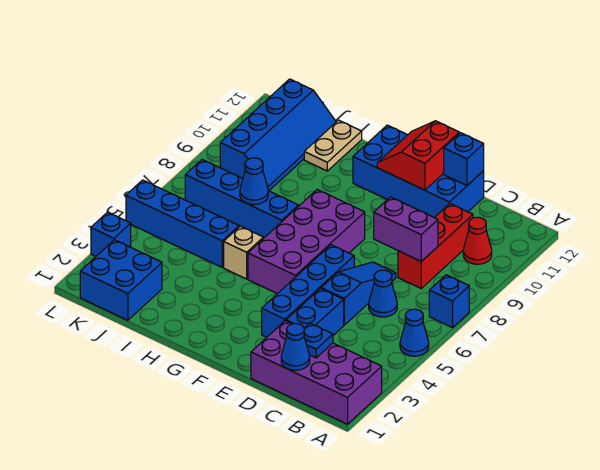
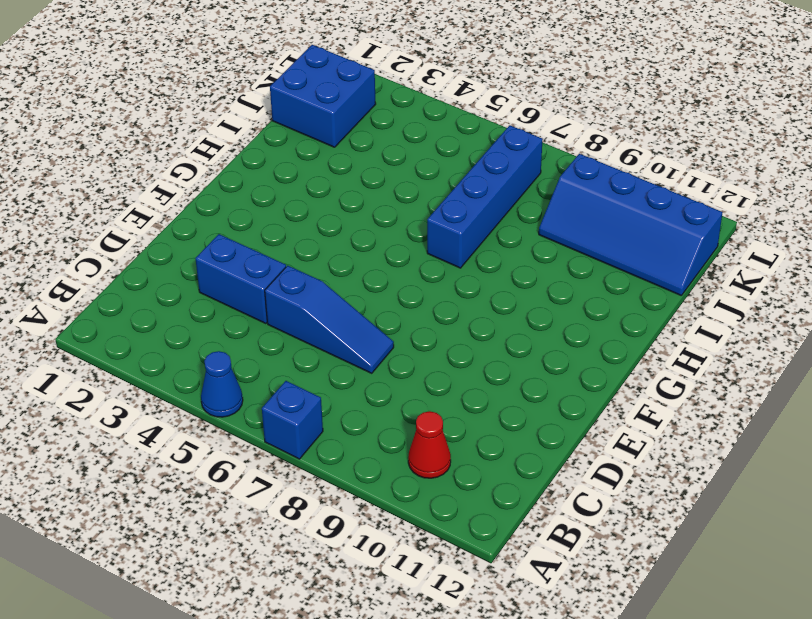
none -> purple 2x4 brick [251,321,382,424]
none -> blue 1x1 cone [369,270,397,317]
none -> red 1x3 brick [398,204,473,288]

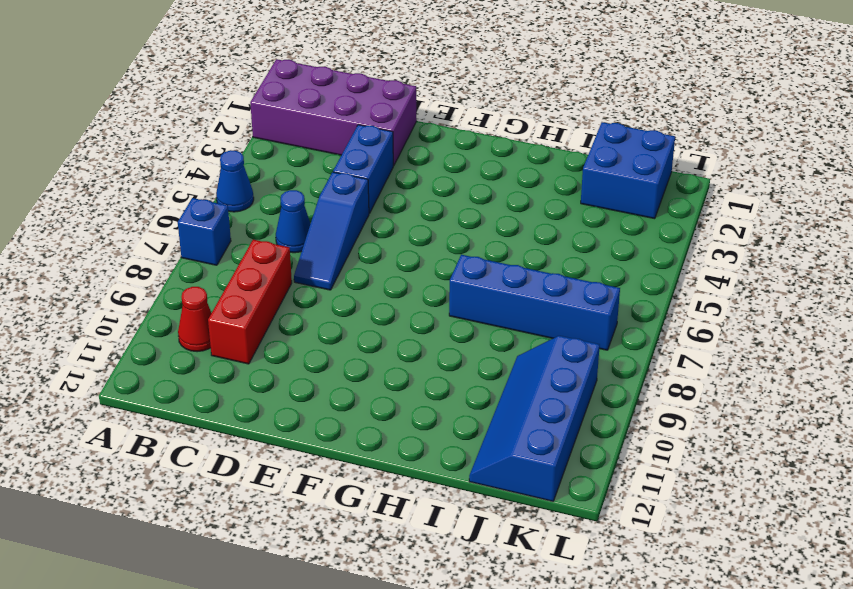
none -> blue 2x4 brick [353,125,484,217]
none -> blue 1x4 brick [262,245,354,337]
none -> purple 2x4 brick [248,190,365,294]

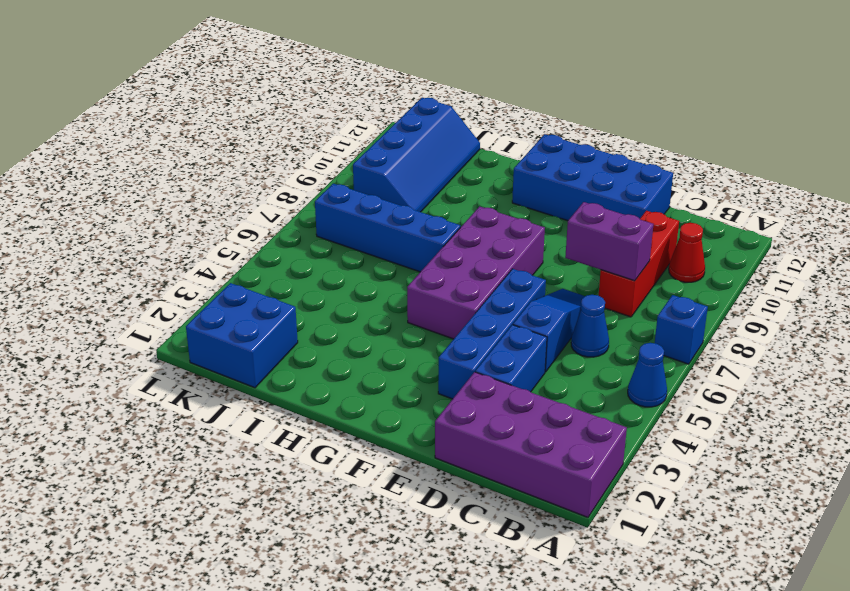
none -> tan 1x1 brick [224,226,263,279]
none -> blue 1x4 brick [126,180,239,267]
none -> tan 1x2 plate [304,120,362,171]

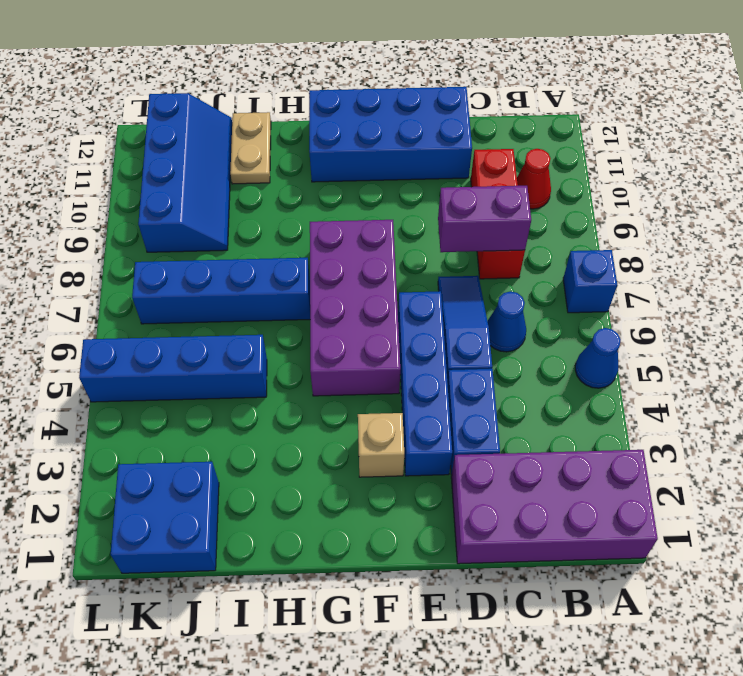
tan 1x1 brick [358,413,404,477] -> tan 1x1 brick moved to [224,226,263,279]
none -> blue 1x1 brick [91,212,131,256]
none -> blue 1x1 cone [281,323,310,370]
none -> blue 1x1 plate [304,323,333,358]

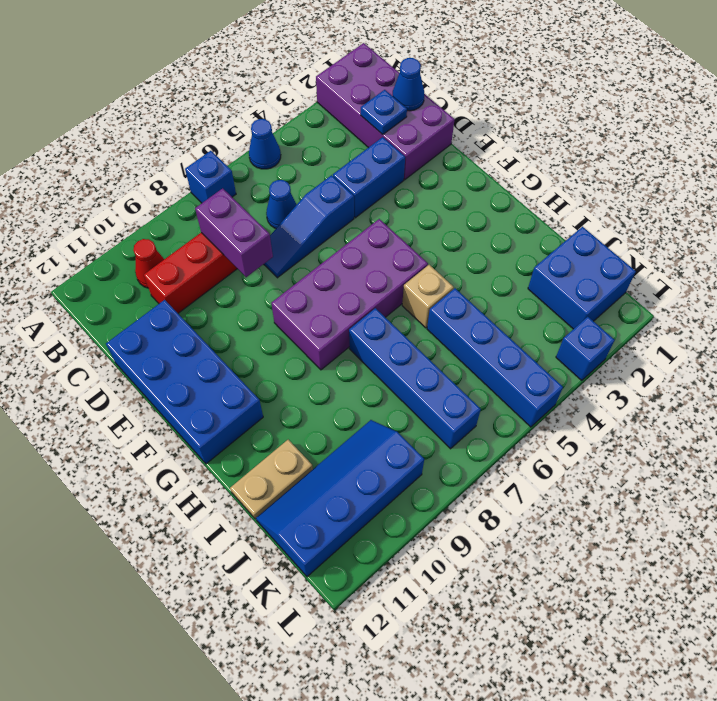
none -> blue 1x4 brick [262,245,354,337]
none -> blue 1x1 brick [444,133,484,185]
none -> red 2x2 slope [377,121,459,190]

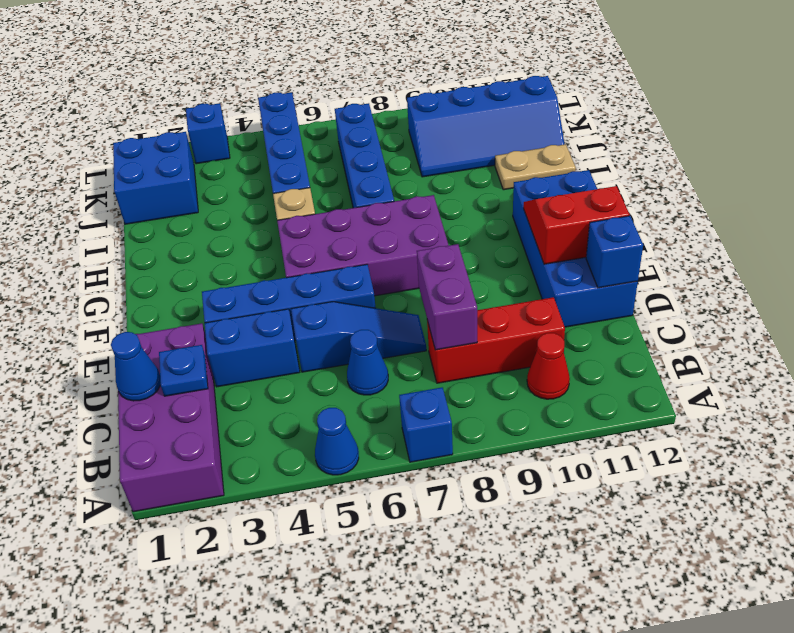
none -> blue 1x1 cone [240,158,268,205]

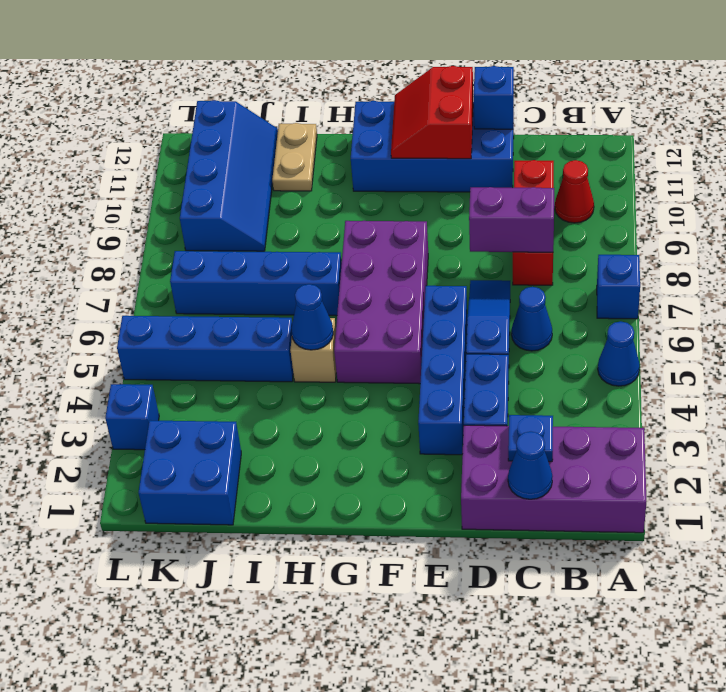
blue 1x1 cone [291,284,333,350] -> blue 1x1 cone moved to [240,158,268,205]

